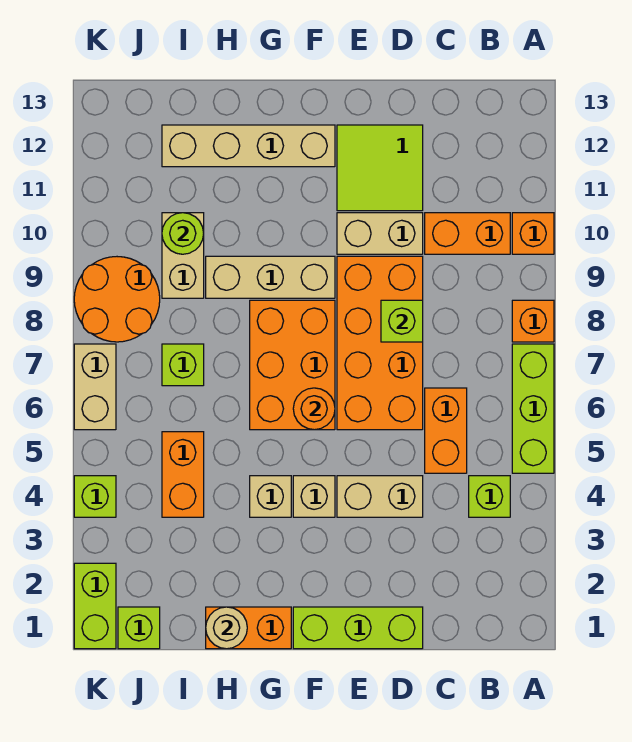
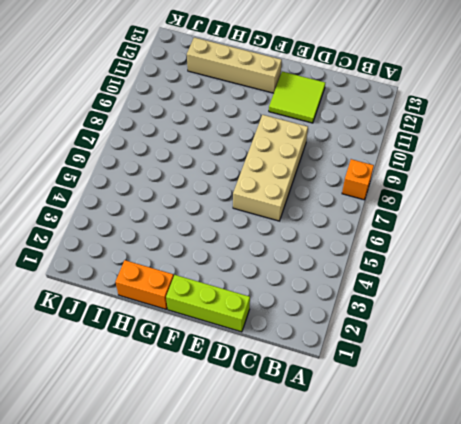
tan 2x4 brick [233,115,308,221] -> orange 2x4 brick [337,256,423,430]
none -> lime 1x3 brick [512,344,554,473]
none -> orange 1x1 brick [512,213,554,254]
none -> lime 1x1 brick [469,476,510,517]

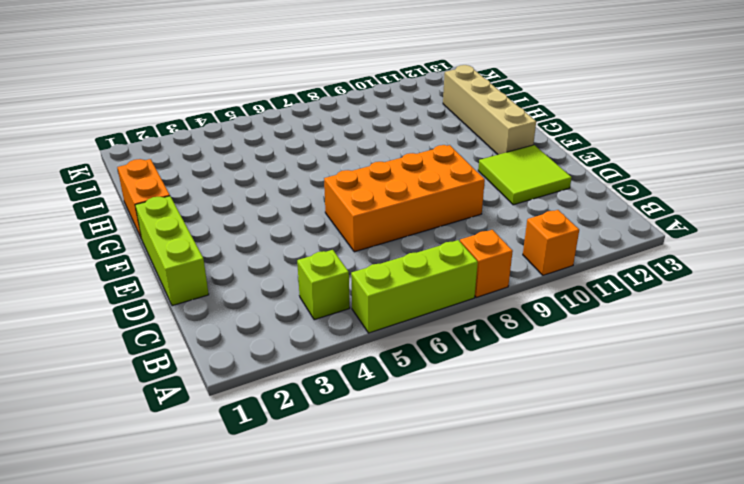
none -> orange 1x2 brick [425,213,510,254]
none -> orange 1x2 brick [425,388,467,473]
none -> tan 1x2 brick [337,476,423,517]

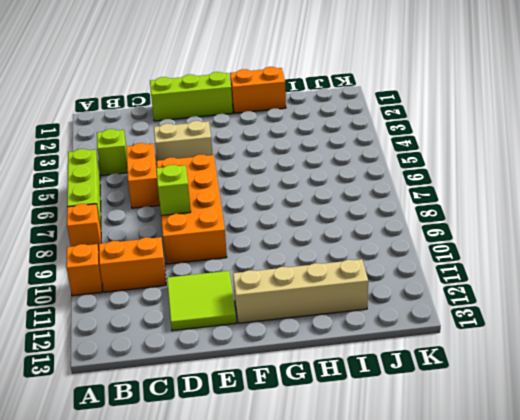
none -> tan 1x2 brick [337,213,423,254]
none -> tan 1x1 brick [293,476,335,517]
none -> orange 2x3 brick [250,300,335,430]

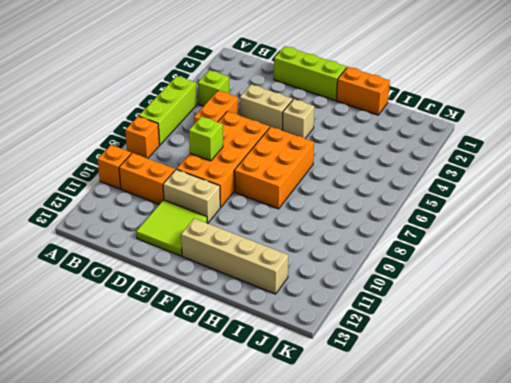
none -> tan 1x3 brick [206,256,335,298]
none -> tan 1x1 brick [250,476,291,517]
none -> orange 1x2 brick [162,432,204,517]

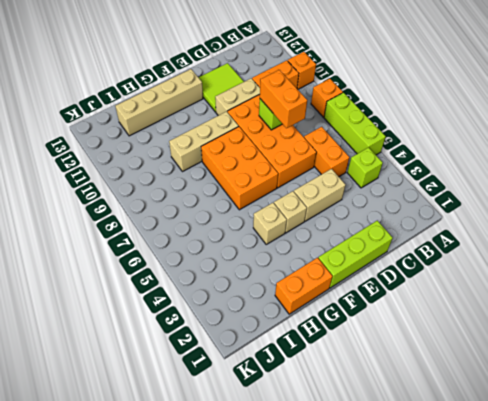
orange 1x2 brick [260,70,307,128] -> orange 1x2 brick moved to [162,432,204,517]
none -> lime 1x1 brick [162,344,204,386]
none -> tan 1x2 brick [162,213,204,298]
none -> lime 1x1 brick [118,607,160,649]

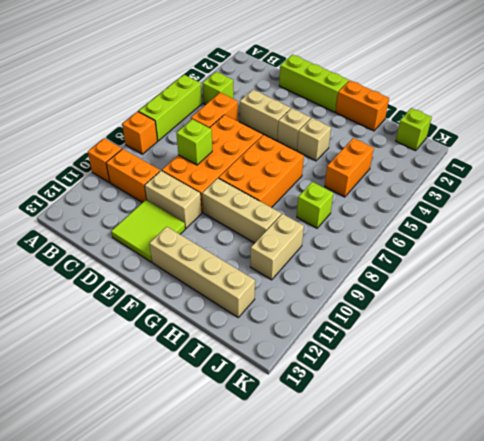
none -> orange 2x2 round brick [74,257,160,342]
none -> lime 1x2 brick [74,563,116,649]
none -> lime 1x1 brick [74,476,116,517]

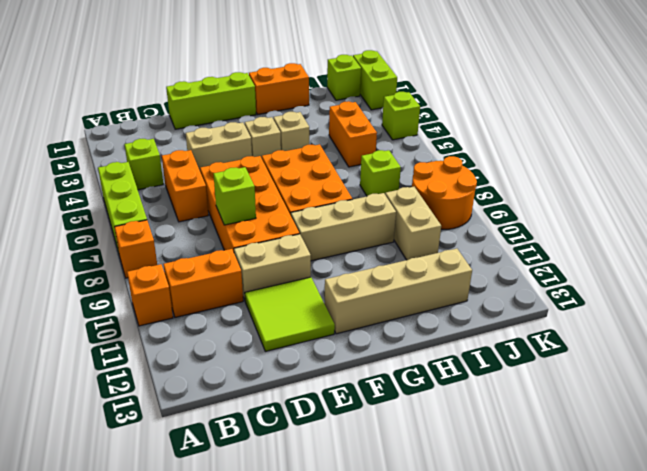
none -> tan 1x2 brick [74,344,116,430]
none -> orange 1x1 round brick [293,388,335,430]
none -> tan 1x1 round brick [206,607,247,649]

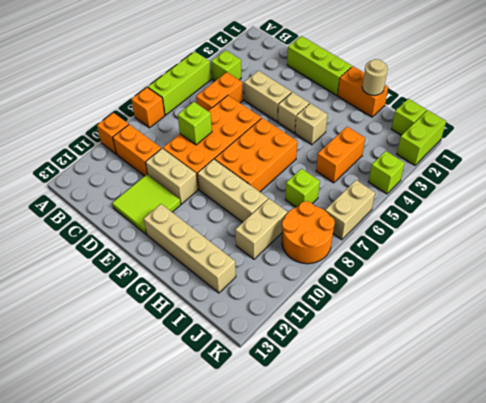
none -> orange 1x1 round brick [293,388,335,430]
none -> lime 1x1 round brick [162,213,204,254]

